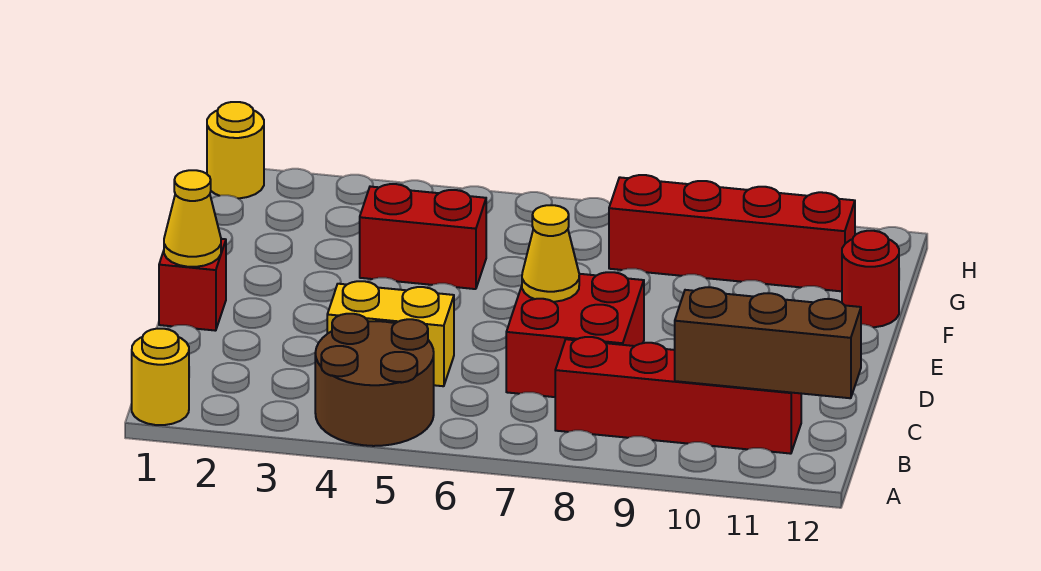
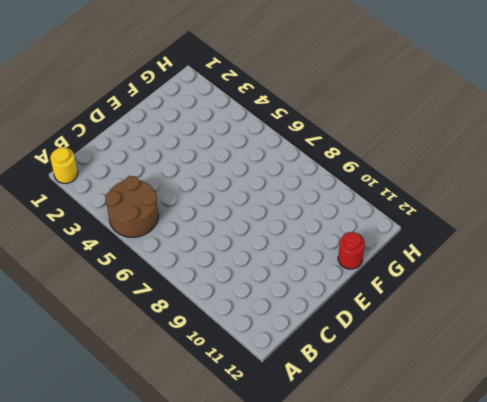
none -> red 1x4 brick [555,337,801,454]
none -> yellow 1x2 brick [327,281,454,386]
none -> red 2x2 brick [506,272,644,397]

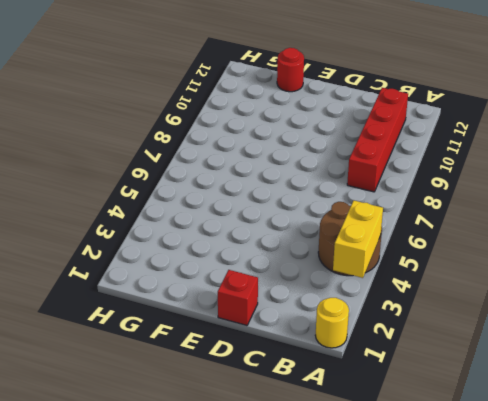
yellow 1x2 brick [333,200,383,278] -> yellow 1x2 brick moved to [327,281,454,386]
none -> red 2x2 brick [506,272,644,397]
none -> red 1x2 brick [360,184,486,289]
none -> red 1x4 brick [609,175,855,291]

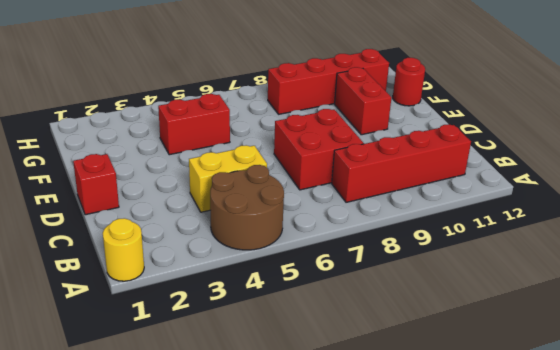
red 1x2 brick [335,67,392,135] -> none
none -> yellow 1x1 round brick [207,102,264,198]
none -> brown 1x3 brick [675,287,861,398]
none -> yellow 1x1 cone [164,170,221,267]

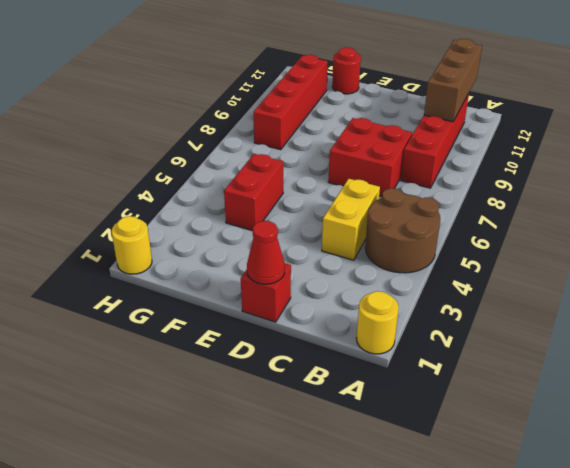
red 1x1 cone [247,221,285,284] -> yellow 1x1 cone [164,170,221,267]
none -> yellow 1x1 cone [522,205,579,302]

